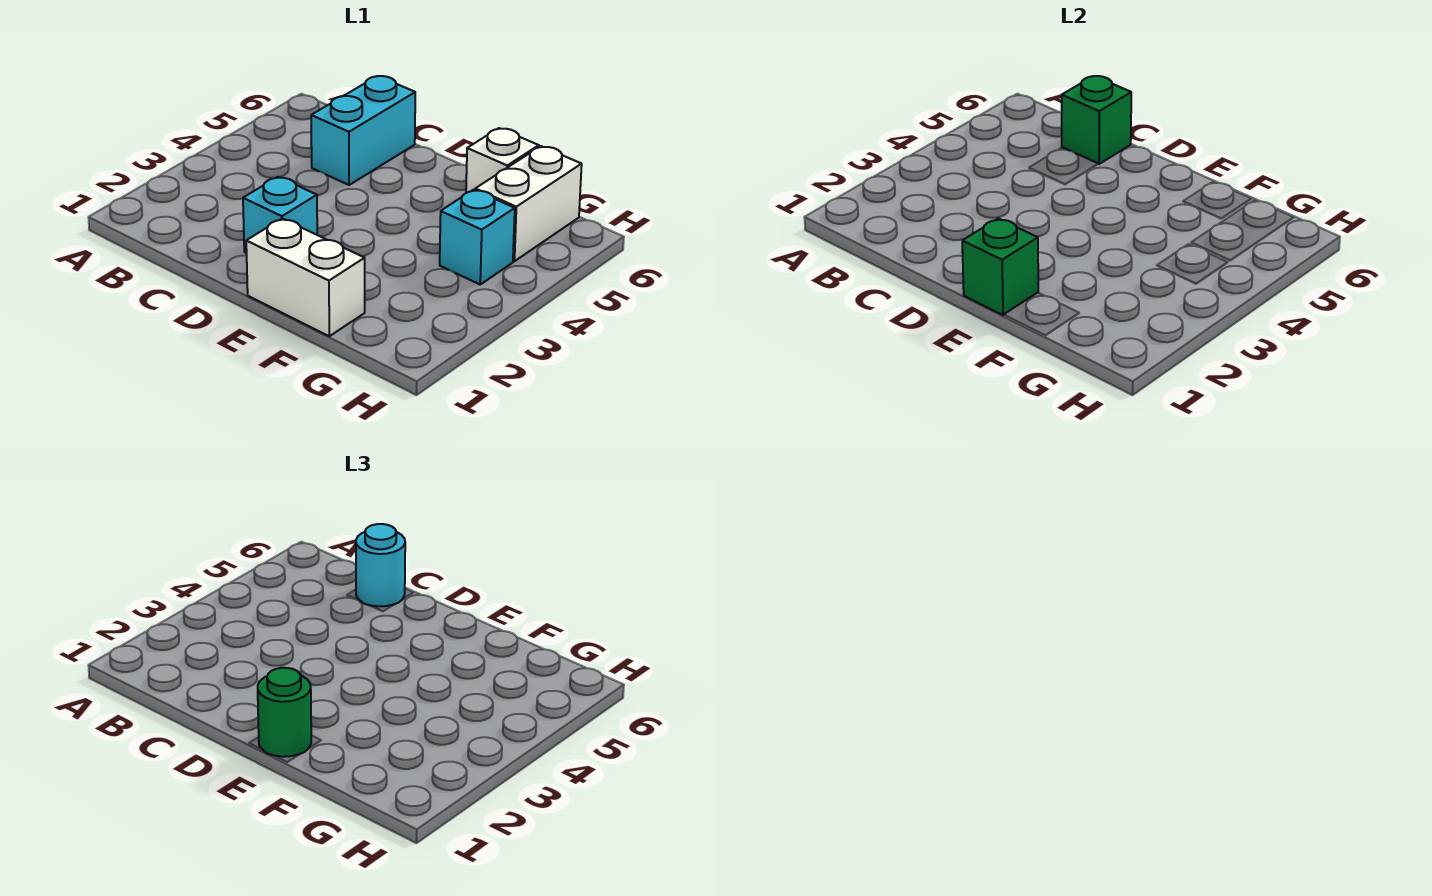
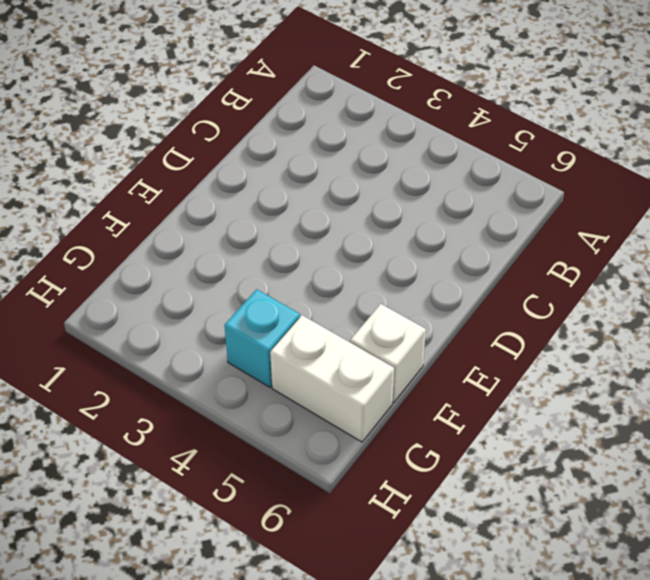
none -> cyan 1x2 brick [311,76,415,185]
none -> cyan 1x1 brick [243,177,317,253]

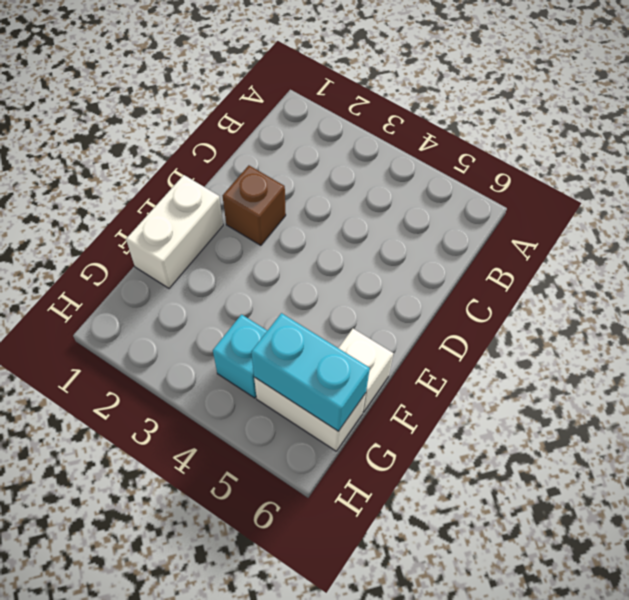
brown 1x1 brick [223,165,286,245] -> cyan 1x1 brick [243,177,317,253]
cyan 1x2 brick [251,313,370,431] -> cyan 1x2 brick moved to [311,76,415,185]
none -> green 1x1 brick [1062,76,1131,164]
none -> green 1x1 brick [962,219,1038,315]

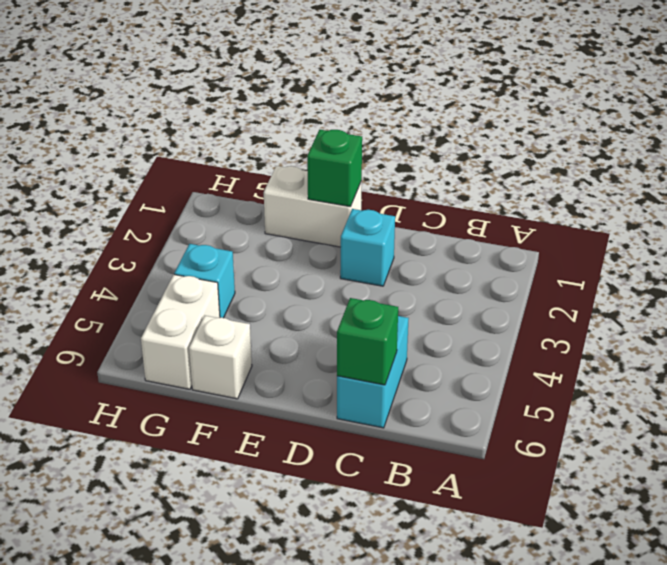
none -> cyan 1x1 round brick [356,524,405,606]
none -> green 1x1 round brick [258,668,311,757]

